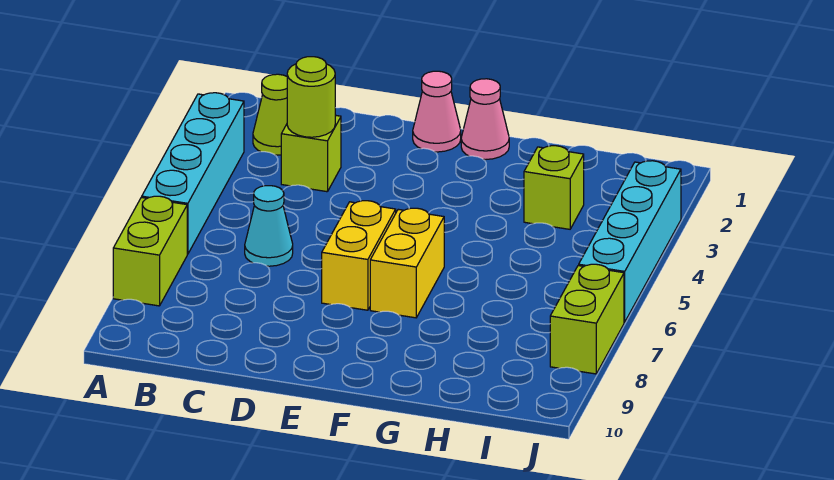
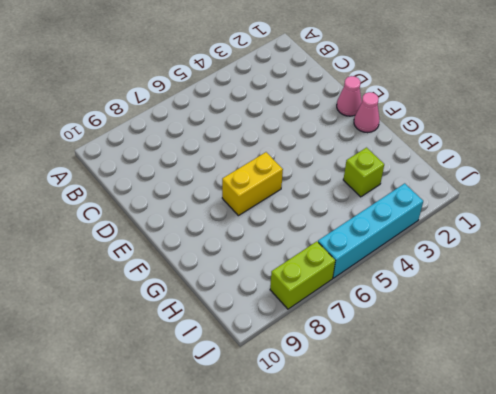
none -> cyan 1x4 brick [142,93,244,254]
none -> lime 1x2 brick [113,196,187,306]
none -> lime 1x1 cone [253,74,287,155]

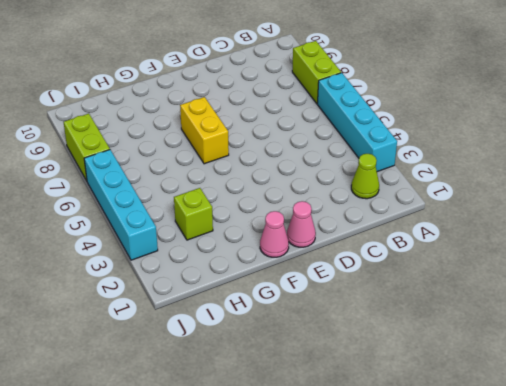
none -> lime 1x1 brick [281,115,341,192]
none -> cyan 1x1 cone [245,186,293,266]
none -> yellow 1x2 brick [322,201,396,310]

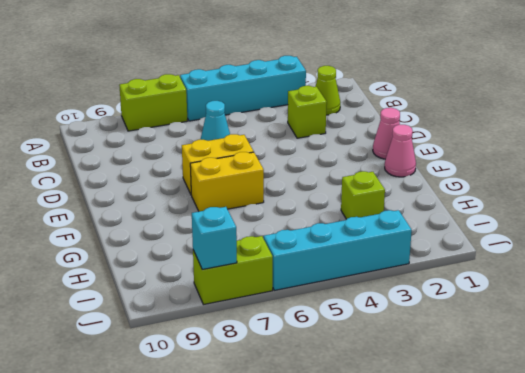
cyan 1x1 brick [192,207,237,270] -> none
none -> lime 1x1 round brick [287,57,335,137]

